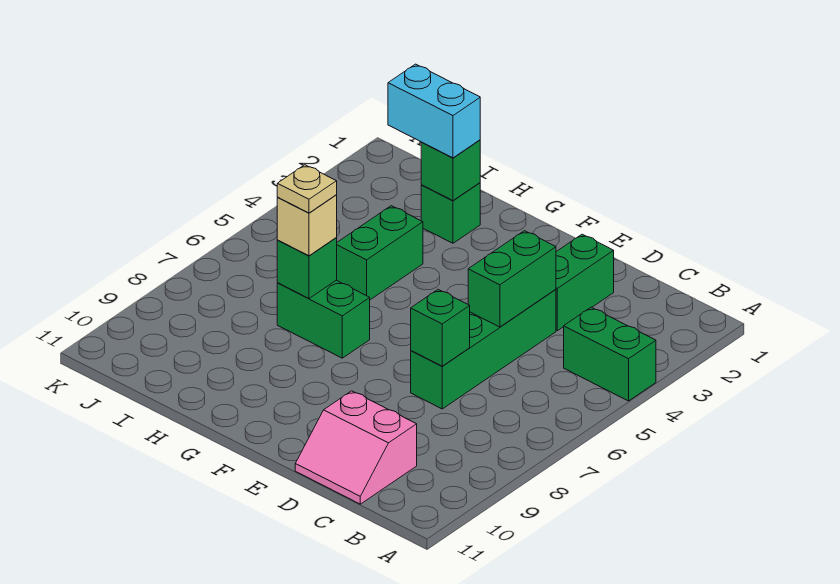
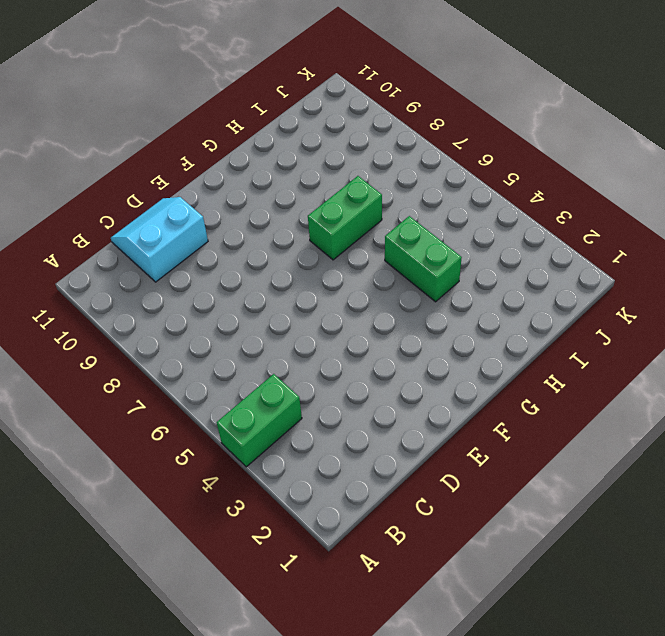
cyan 2x2 slope [111,197,208,282] -> pink 2x2 slope [295,391,417,504]
none -> green 1x2 brick [556,234,614,331]
none -> green 1x4 brick [411,289,556,409]
none -> green 1x1 brick [421,183,480,243]

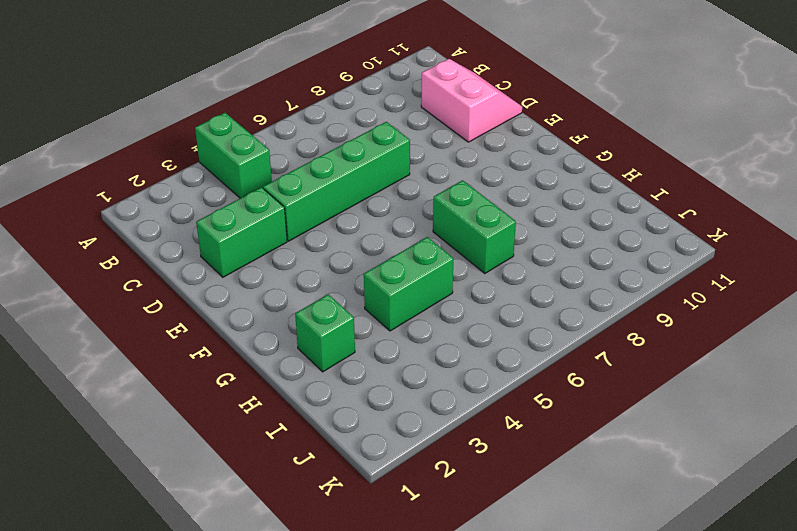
none -> green 1x2 brick [468,231,556,327]
none -> green 1x1 brick [411,290,470,366]
none -> green 1x1 brick [421,140,480,201]

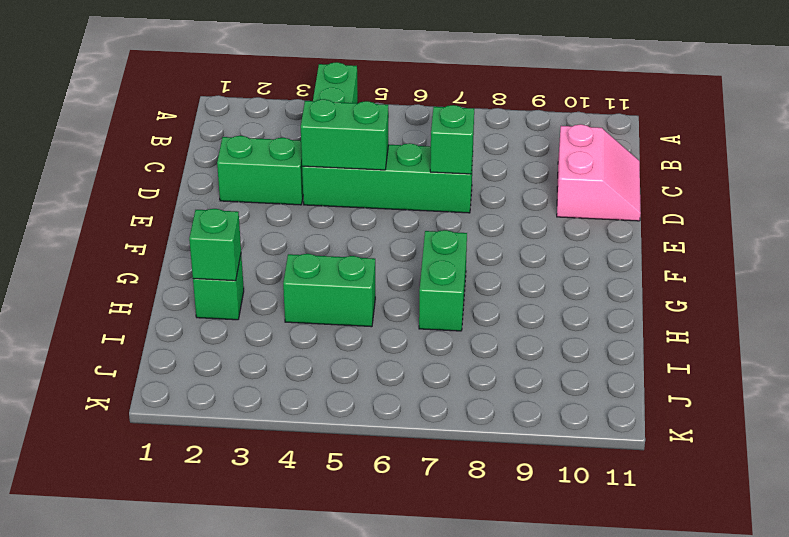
none -> green 1x1 brick [277,238,337,299]
none -> cyan 1x2 brick [388,64,480,158]
none -> tan 1x1 brick [277,195,337,256]

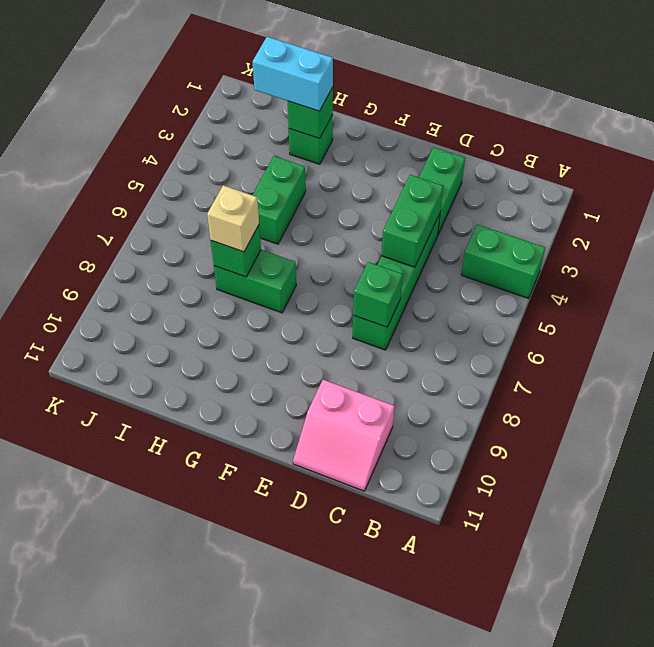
none -> tan 1x1 plate [277,165,337,213]

